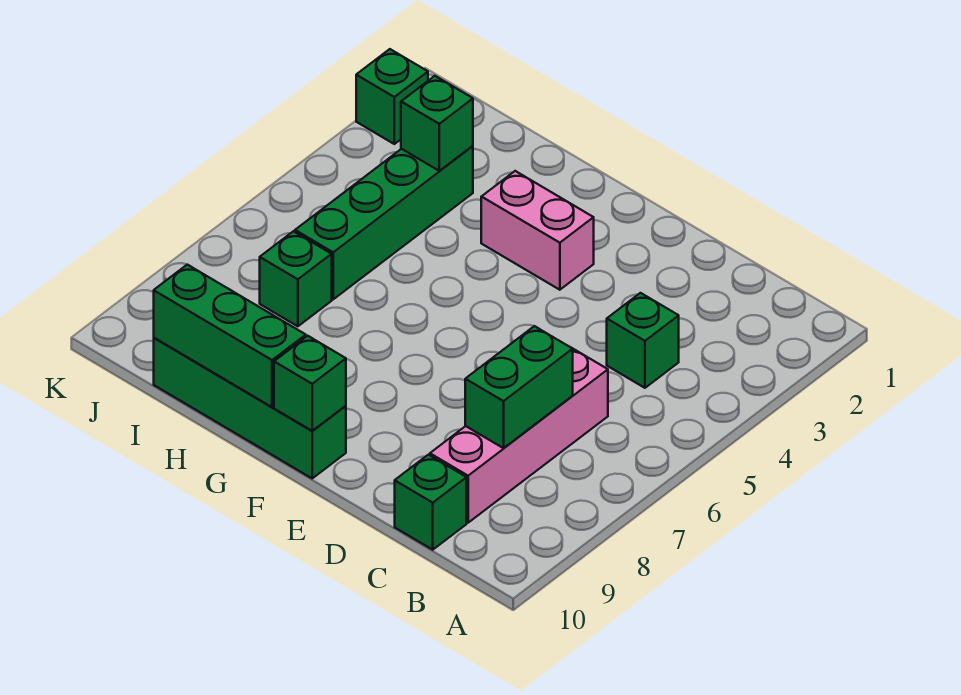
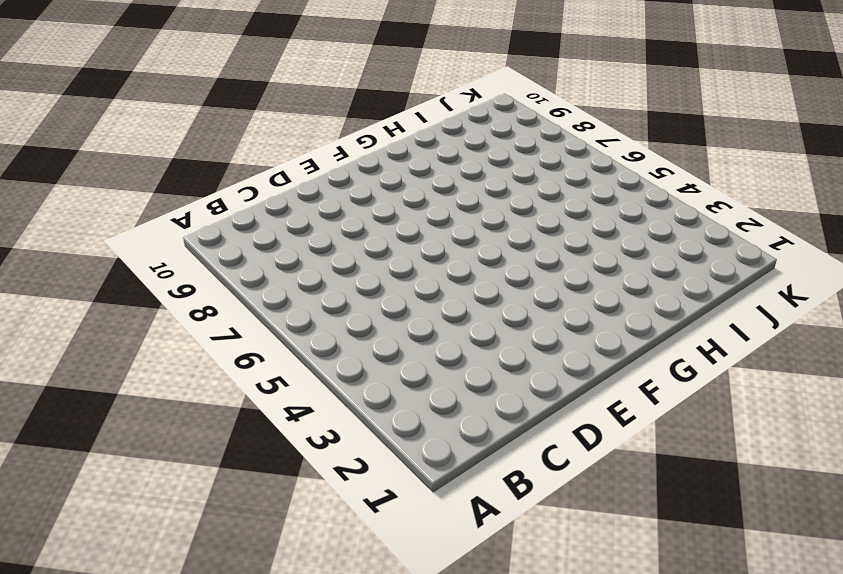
none -> green 1x1 brick [607,293,679,388]
none -> pink 1x4 brick [430,348,608,523]
none -> green 1x1 brick [395,455,466,550]

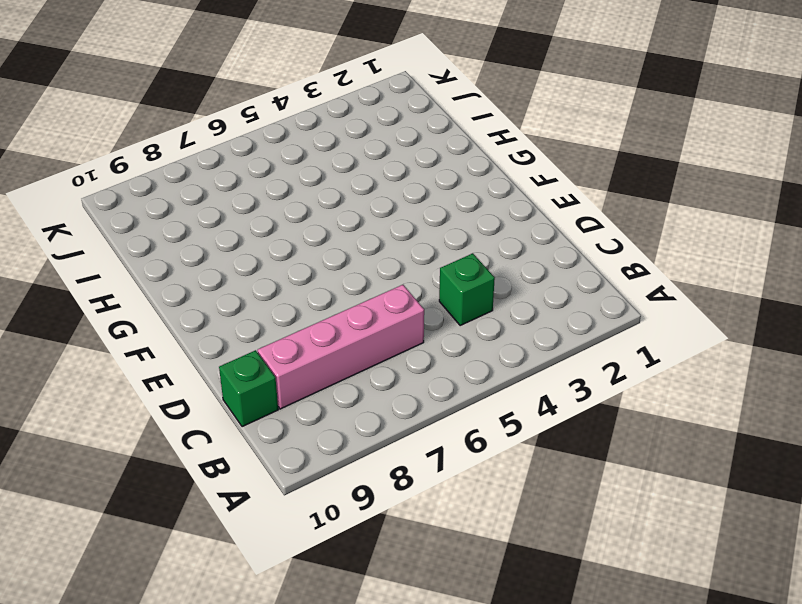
none -> pink 1x2 brick [481,171,594,290]
none -> green 1x4 brick [154,338,346,478]
none -> green 1x4 brick [295,146,473,299]

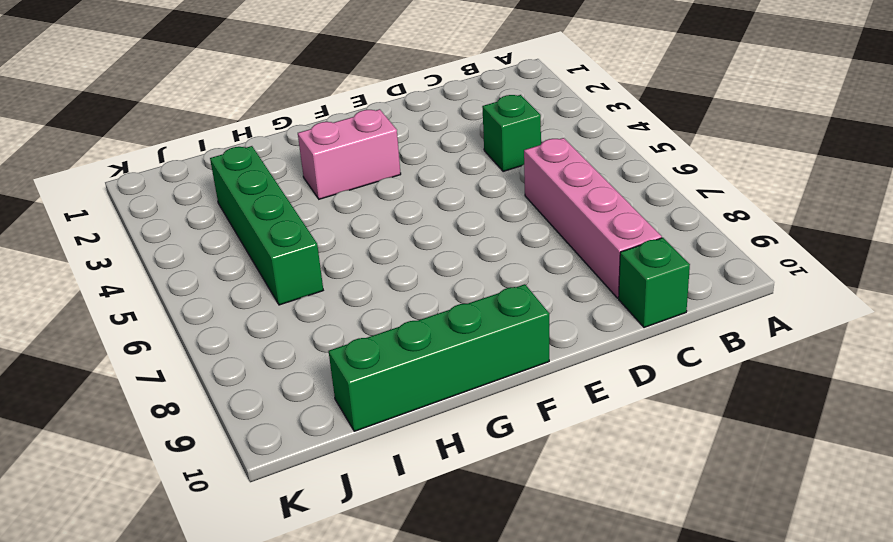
none -> green 1x1 brick [260,231,332,326]
none -> green 1x1 brick [356,49,428,144]
none -> green 1x2 brick [465,326,573,448]

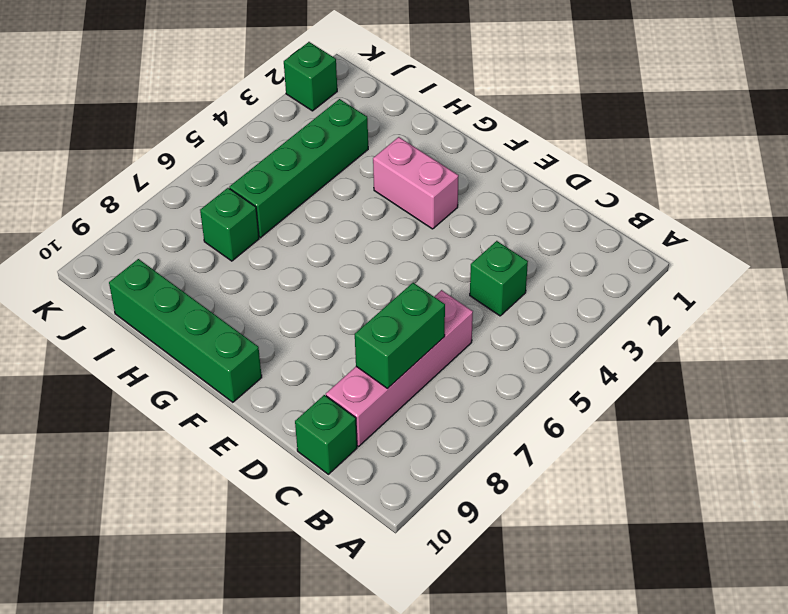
none -> green 1x1 brick [274,336,346,431]
none -> green 1x3 brick [154,265,306,407]
none -> green 1x1 brick [401,76,473,171]

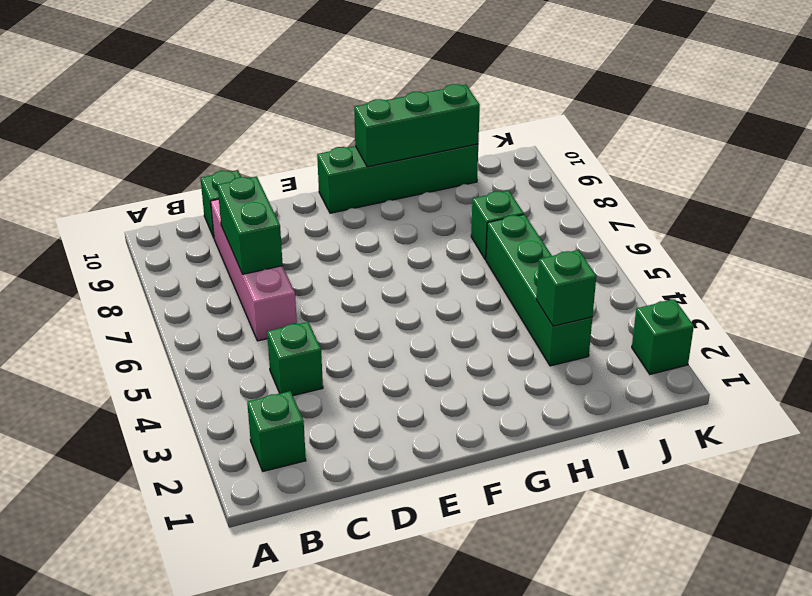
green 1x1 brick [247,391,306,471] -> green 1x1 brick moved to [274,336,346,431]
none -> pink 1x2 brick [481,171,594,290]

